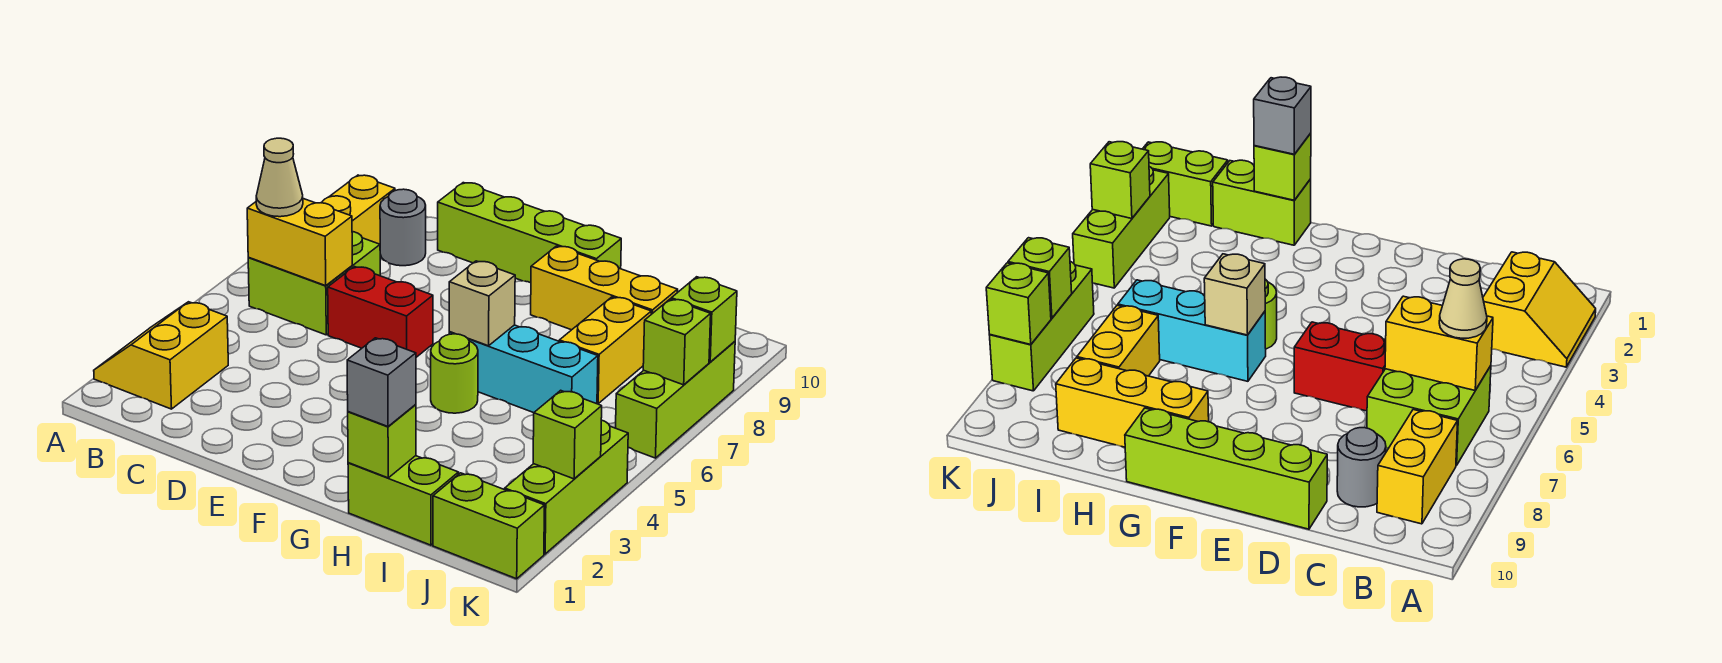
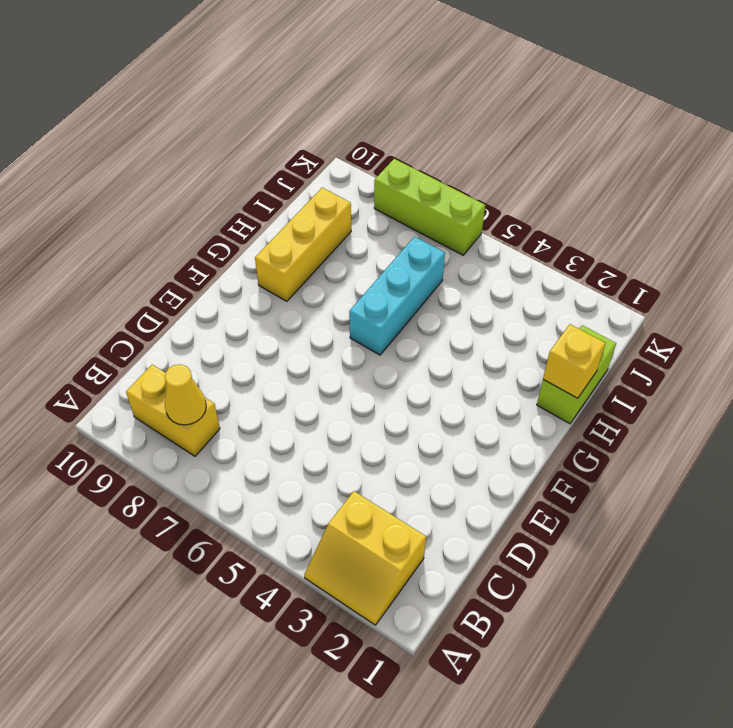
yellow 1x1 cone [165,364,206,425] -> none
yellow 1x1 brick [543,324,605,398] -> lime 1x1 brick [348,405,416,478]
none -> lime 2x2 brick [248,232,380,335]
none -> grey 1x1 round brick [380,189,426,266]
none -> red 1x2 brick [328,267,433,357]

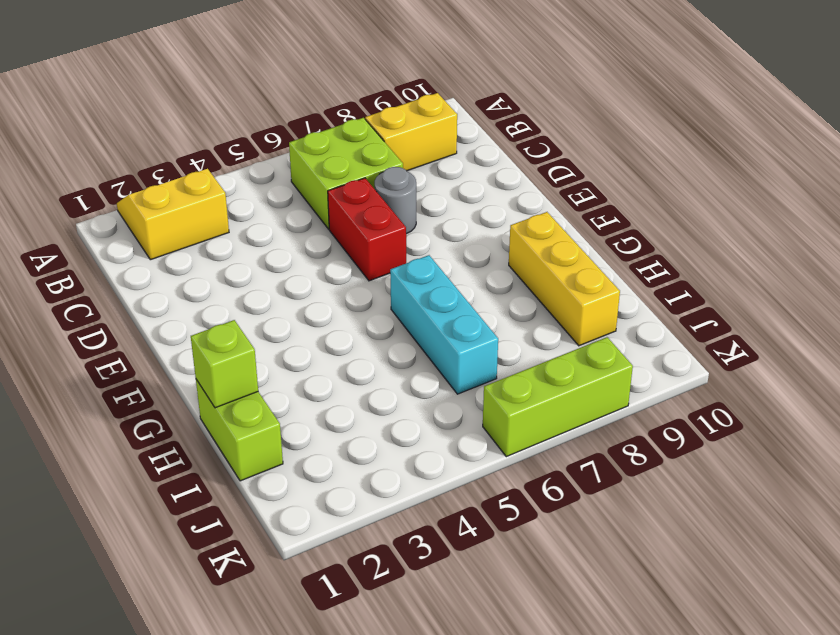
grey 1x1 round brick [375,167,416,234] -> grey 1x1 round brick moved to [380,189,426,266]
none -> lime 1x4 brick [438,183,621,283]
none -> lime 1x1 round brick [431,334,478,413]
none -> yellow 1x2 brick [559,297,651,404]

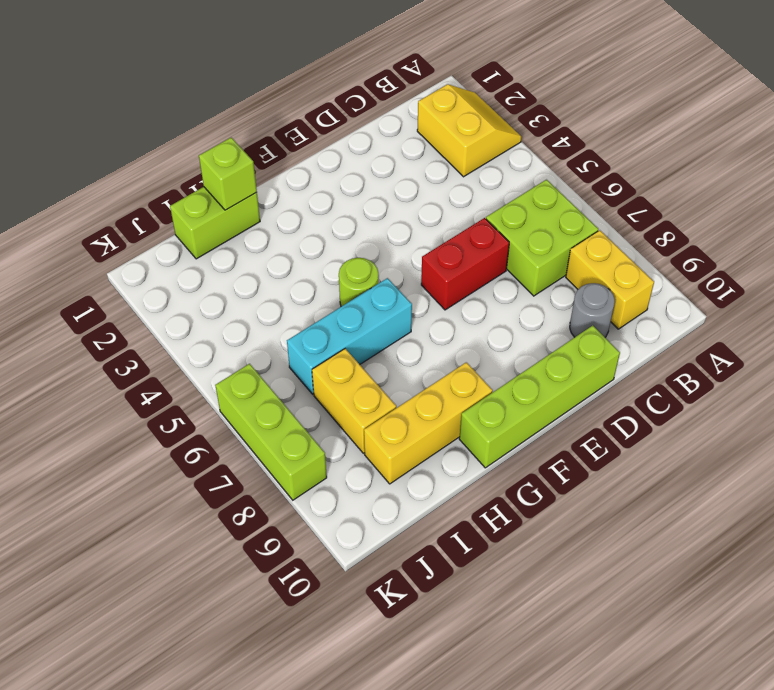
none -> lime 1x2 brick [433,473,545,579]
none -> lime 1x3 brick [505,420,628,554]
none -> yellow 1x2 brick [247,199,352,286]

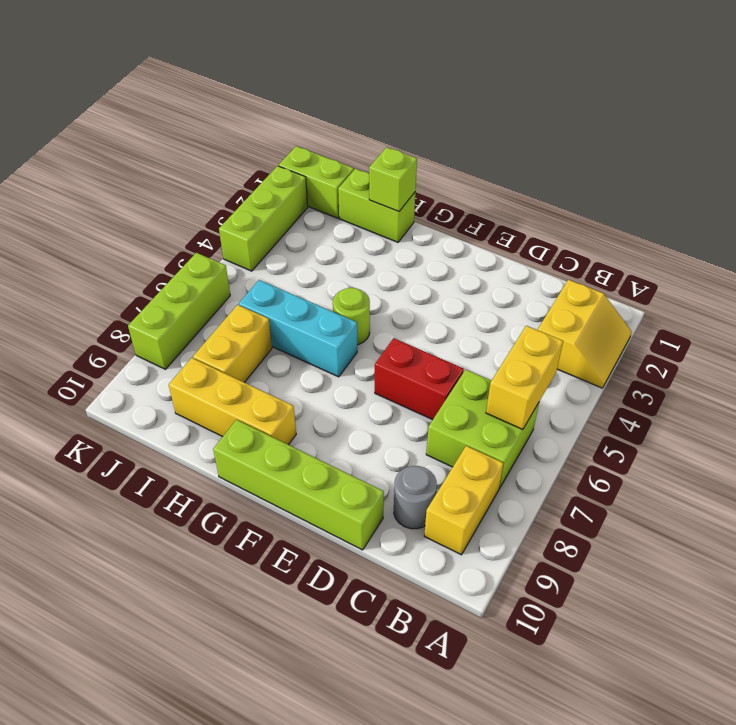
yellow 1x2 brick [486,326,563,429] -> yellow 1x2 brick turned to [247,199,352,286]
none -> tan 1x1 brick [449,261,515,346]
none -> lime 1x1 brick [533,390,602,479]
none -> lime 1x1 brick [643,299,711,385]

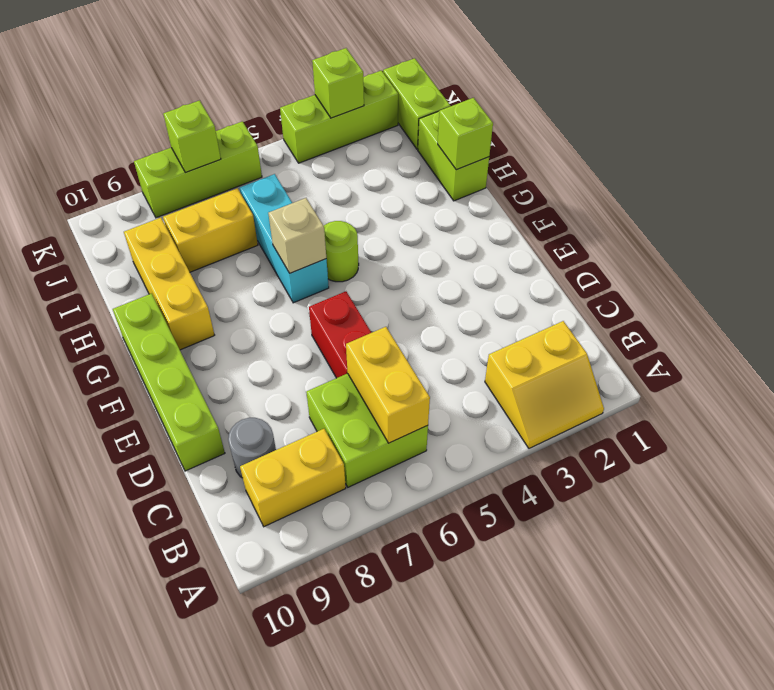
none -> lime 1x1 brick [671,277,737,362]
none -> tan 1x1 cone [256,138,303,217]
none -> grey 1x1 brick [347,338,416,427]

